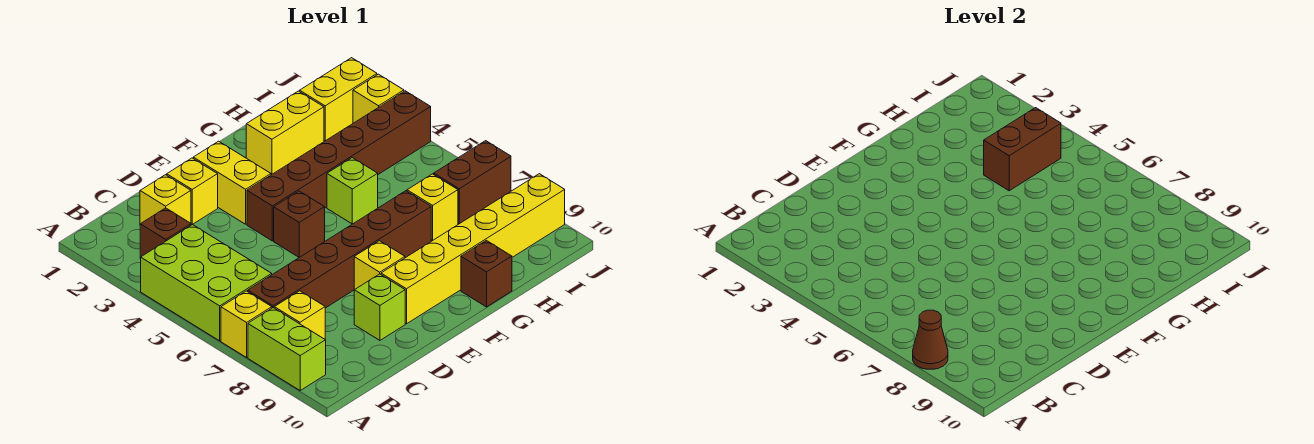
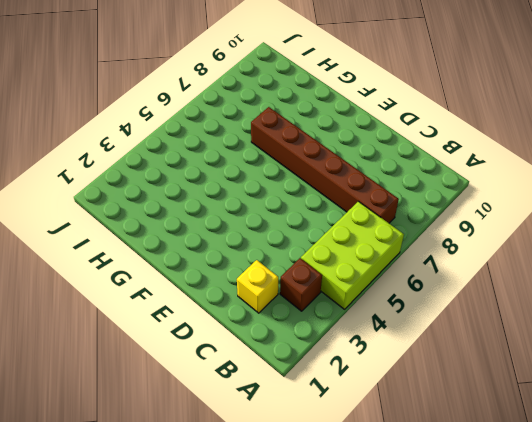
none -> yellow 1x1 brick [221,291,272,357]
none -> lime 1x2 brick [248,308,326,390]
none -> yellow 1x1 brick [274,291,325,339]

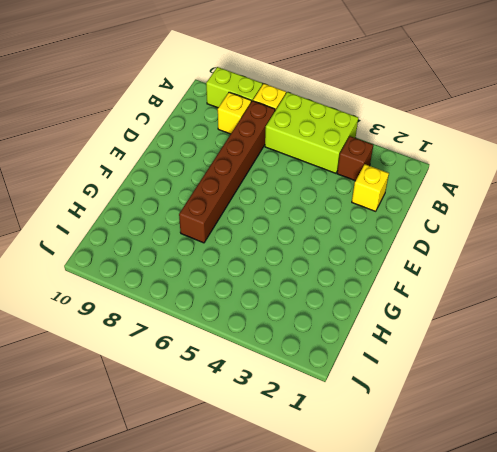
none -> yellow 1x1 brick [167,158,218,224]
none -> lime 1x1 brick [354,274,405,340]
none -> yellow 1x2 brick [193,141,271,224]

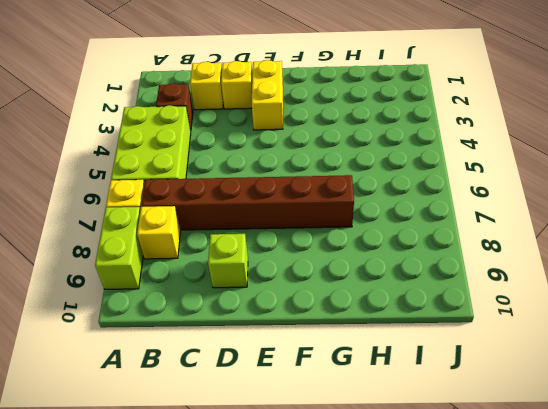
none -> brown 1x6 brick [247,91,431,241]
none -> brown 1x1 brick [274,191,325,257]
none -> yellow 1x1 brick [354,241,405,290]

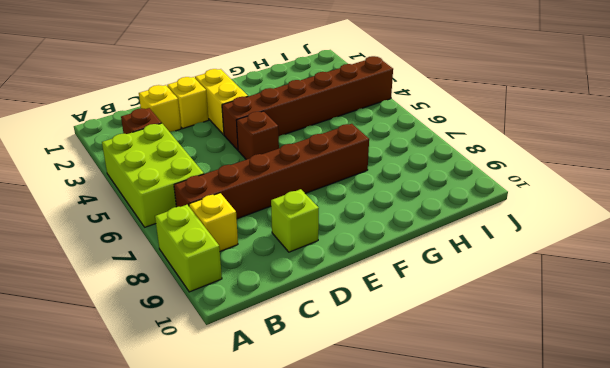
none -> yellow 1x1 brick [221,291,272,357]
none -> yellow 1x1 brick [354,241,405,290]
none -> yellow 1x6 brick [381,174,565,324]

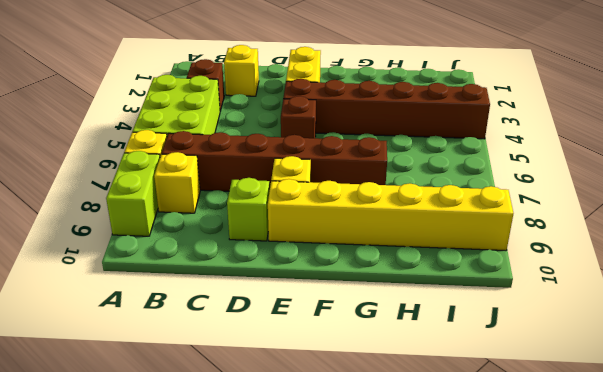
none -> yellow 1x1 brick [167,158,218,224]
none -> yellow 1x2 brick [246,91,324,174]
none -> lime 1x1 brick [327,158,378,224]

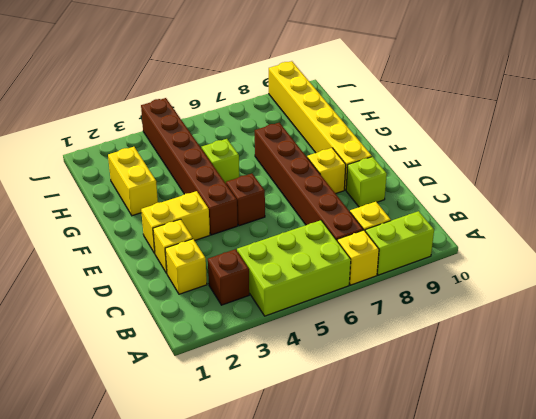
none -> brown 1x1 brick [461,240,512,307]
none -> yellow 1x1 brick [407,174,458,241]
none -> yellow 1x2 brick [300,58,377,141]

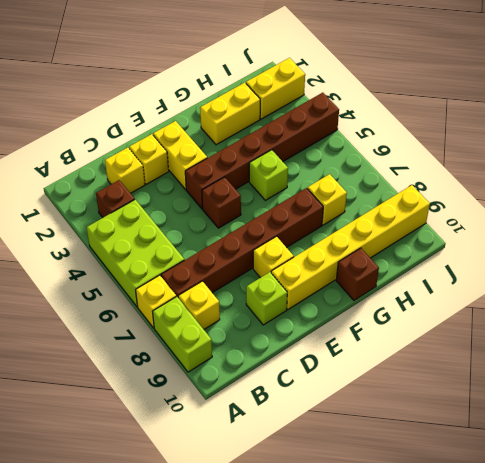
none -> brown 1x2 brick [434,141,511,224]
none -> yellow 1x1 brick [353,74,404,123]
none -> brown 1x1 cone [913,310,948,369]

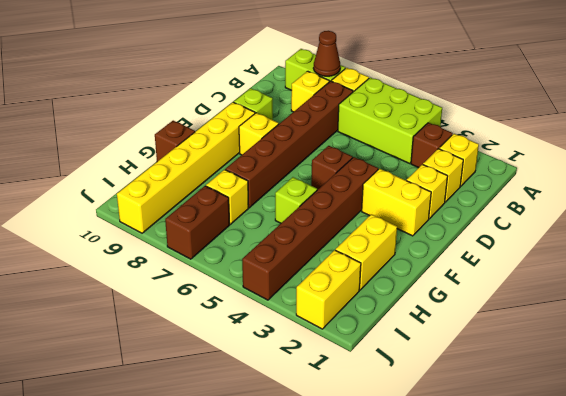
yellow 1x1 brick [439,134,479,186] -> yellow 1x1 brick moved to [353,74,404,123]
none -> brown 1x2 brick [984,108,1061,191]

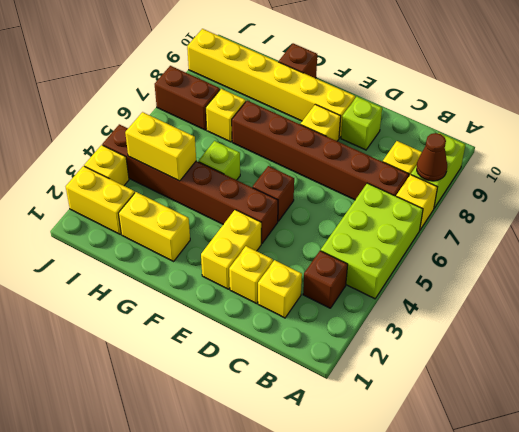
yellow 1x2 brick [125,112,196,181] -> brown 1x2 brick [984,108,1061,191]

